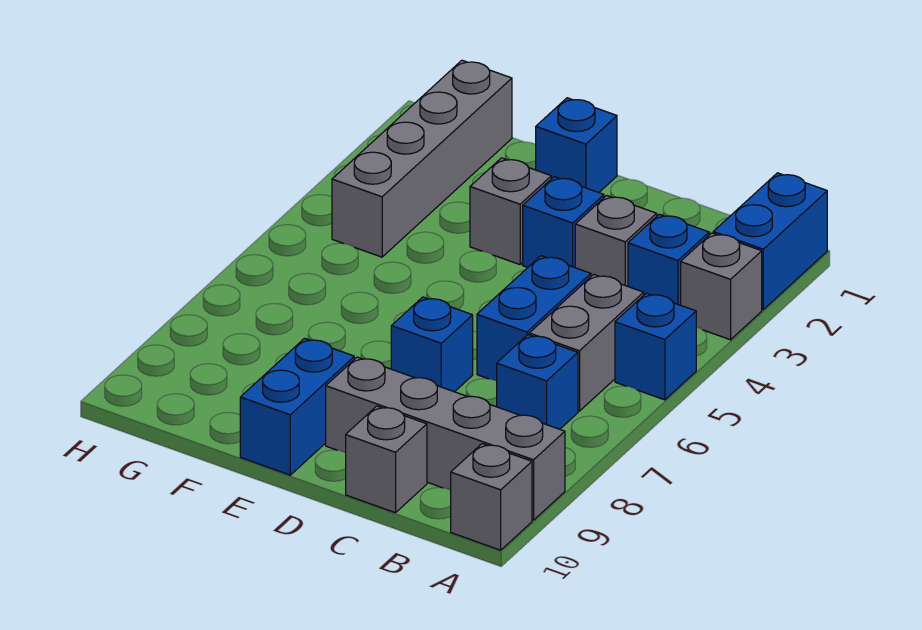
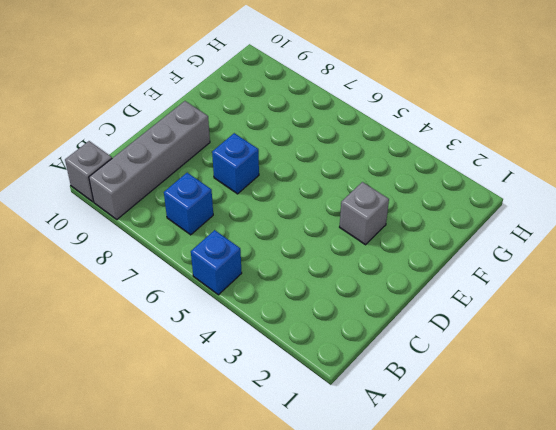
none -> blue 1x2 brick [713,173,827,309]
none -> grey 1x1 brick [681,233,762,340]
none -> blue 1x1 brick [628,214,709,305]

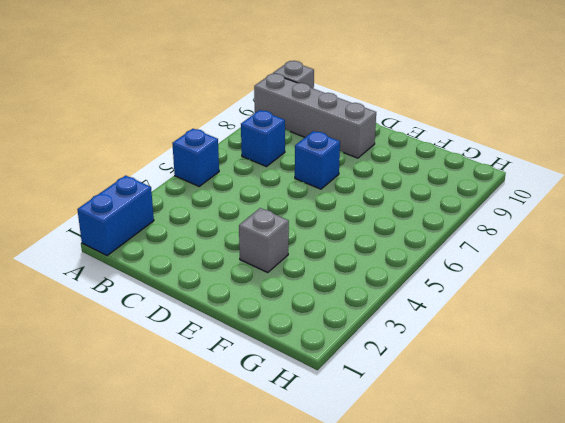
none -> grey 1x1 brick [681,233,762,340]
none -> blue 1x1 brick [628,214,709,305]
none -> grey 1x2 brick [529,274,644,411]

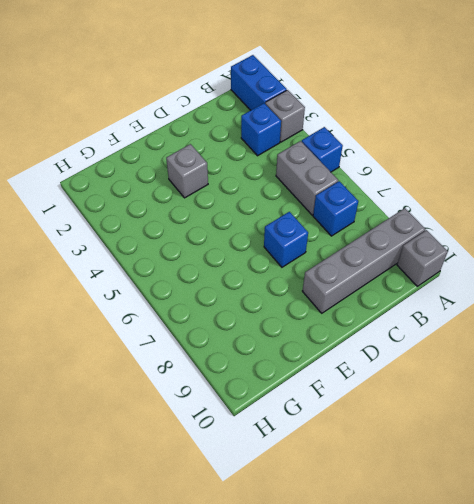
none -> grey 1x1 brick [575,195,657,286]
none -> blue 1x2 brick [477,256,591,381]
none -> grey 1x1 brick [346,406,427,513]

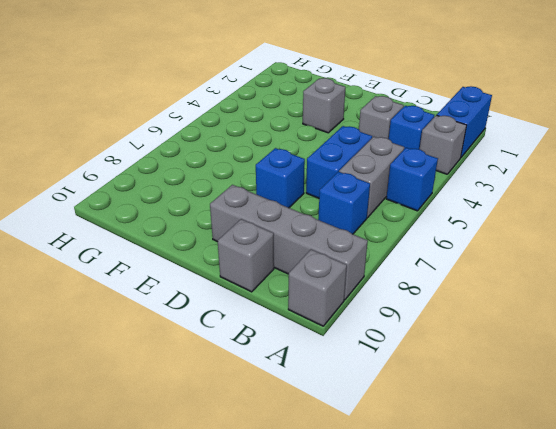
none -> blue 1x1 brick [523,177,604,268]
none -> blue 1x1 brick [536,98,617,193]
none -> blue 1x2 brick [240,338,354,475]

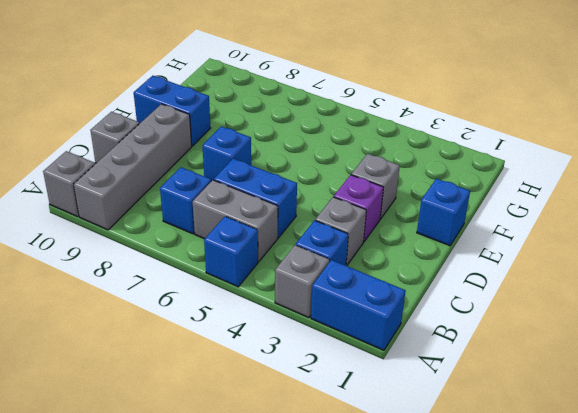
purple 1x1 brick [334,175,383,241] -> blue 1x1 brick [523,177,604,268]
none -> grey 1x4 brick [332,60,512,257]

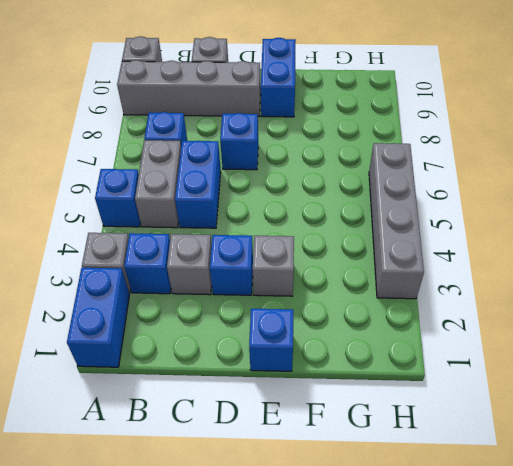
grey 1x4 brick [369,143,424,299] -> grey 1x4 brick moved to [332,60,512,257]

